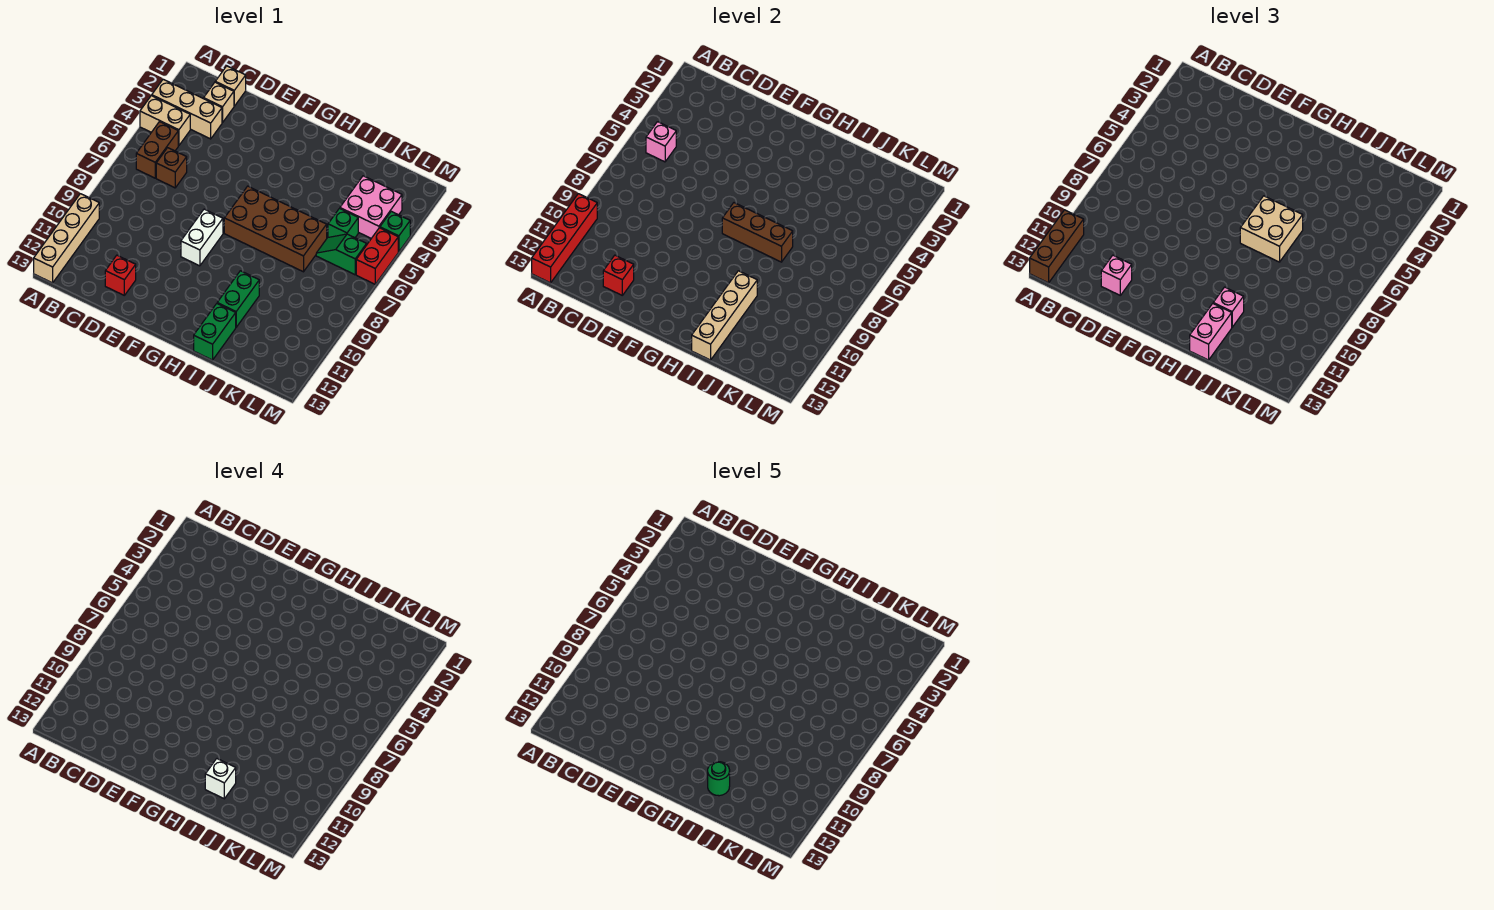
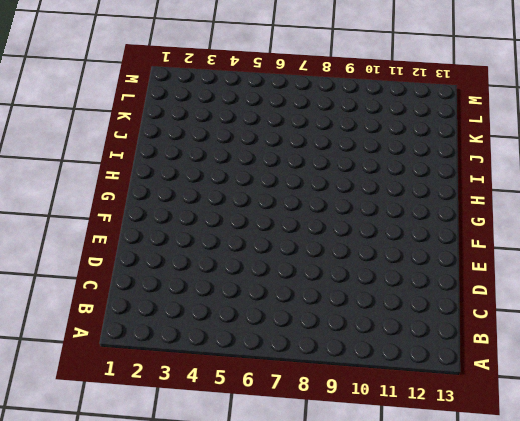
none -> tan 1x3 brick [152,79,222,139]
none -> tan 1x2 brick [140,96,190,146]
none -> tan 1x4 brick [34,194,99,283]

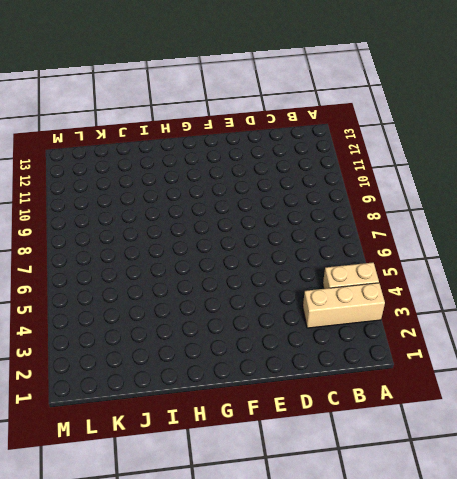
none -> tan 1x4 brick [34,194,99,283]
none -> brown 1x2 brick [136,122,178,178]
none -> tan 1x1 brick [216,66,246,106]

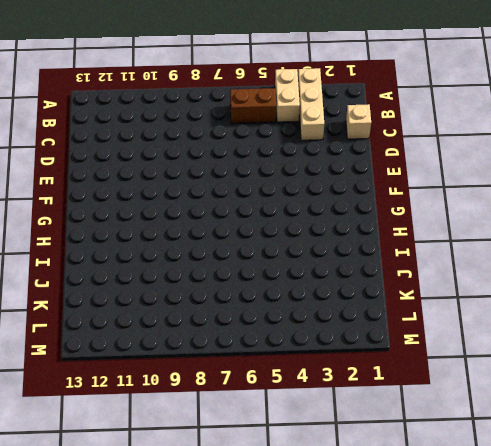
none -> tan 1x4 brick [34,194,99,283]
none -> tan 1x1 brick [204,82,234,123]
none -> brown 1x1 brick [156,148,187,188]

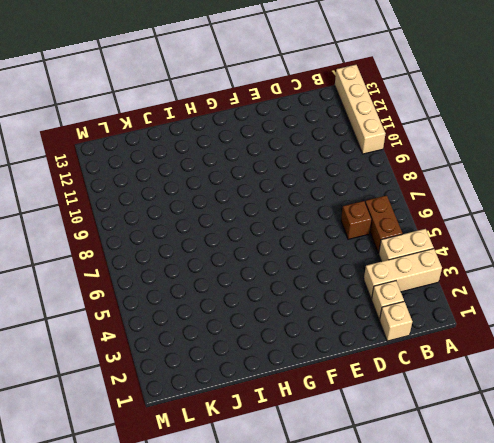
none -> red 1x1 brick [105,255,136,295]
none -> white 1x2 brick [181,209,223,266]
none -> brown 2x4 brick [224,186,327,272]

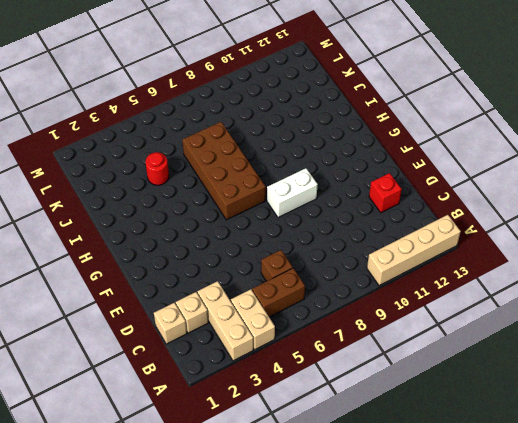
red 1x1 round brick [146,152,169,185] -> none
none -> green 1x2 brick [217,271,259,327]
none -> green 1x2 brick [194,304,236,360]
none -> pink 2x2 brick [340,176,402,238]

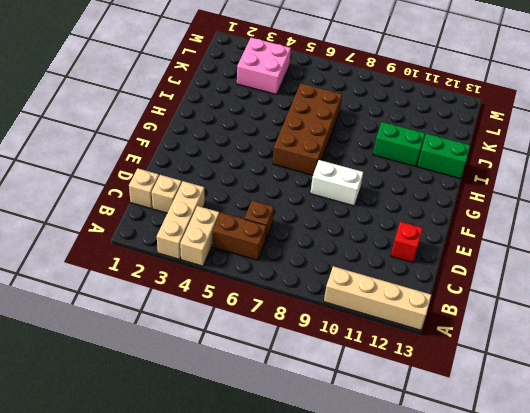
none -> green 1x1 brick [328,209,358,238]
none -> green 1x2 slope [316,234,367,275]
none -> green 1x1 brick [380,211,410,252]

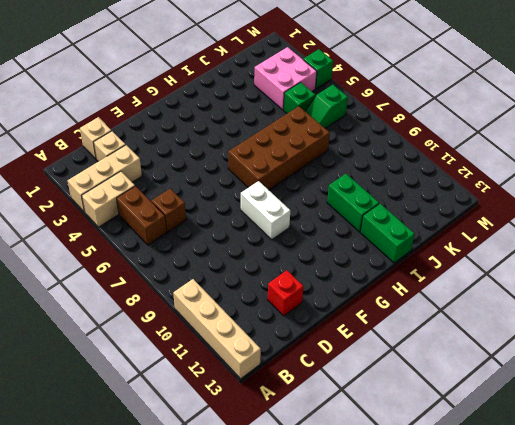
none -> red 1x2 brick [356,228,398,284]
none -> red 1x4 brick [532,194,597,283]
none -> pink 1x1 brick [646,122,676,162]

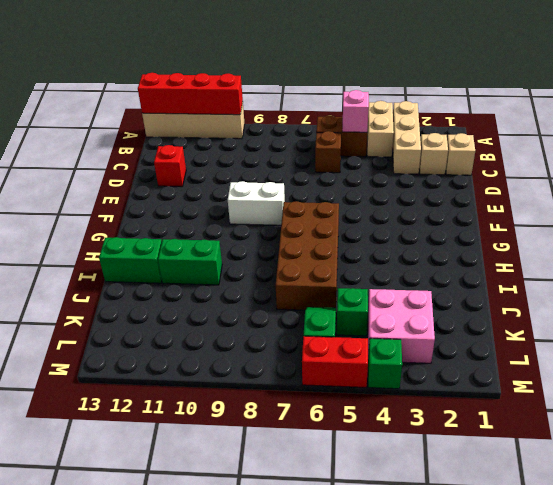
none -> red 1x1 brick [603,255,634,295]
none -> brown 1x3 brick [722,203,793,262]
none -> tan 1x4 brick [692,271,757,360]

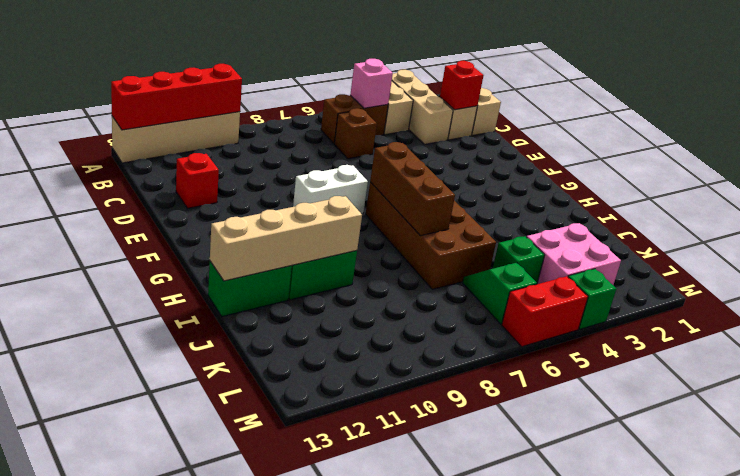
red 1x1 brick [440,61,484,110] -> red 1x1 brick moved to [603,255,634,295]
none -> brown 1x3 brick [1030,210,1084,283]
none -> pink 1x1 brick [1101,255,1132,295]
none -> tan 2x2 brick [1240,196,1303,262]

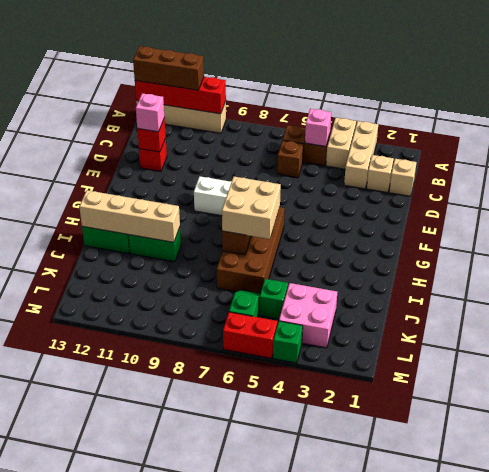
none -> pink 1x1 brick [1213,287,1244,327]
none -> pink 1x2 brick [1190,304,1232,360]
none -> white 1x1 brick [205,759,236,799]

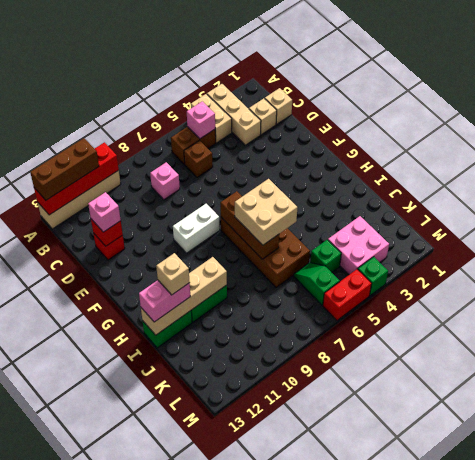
pink 1x1 brick [150,162,180,200] -> pink 1x1 brick moved to [1213,287,1244,327]
tan 1x1 brick [156,253,190,295] -> white 1x1 brick [205,759,236,799]
none -> green 1x1 round brick [708,762,730,796]

